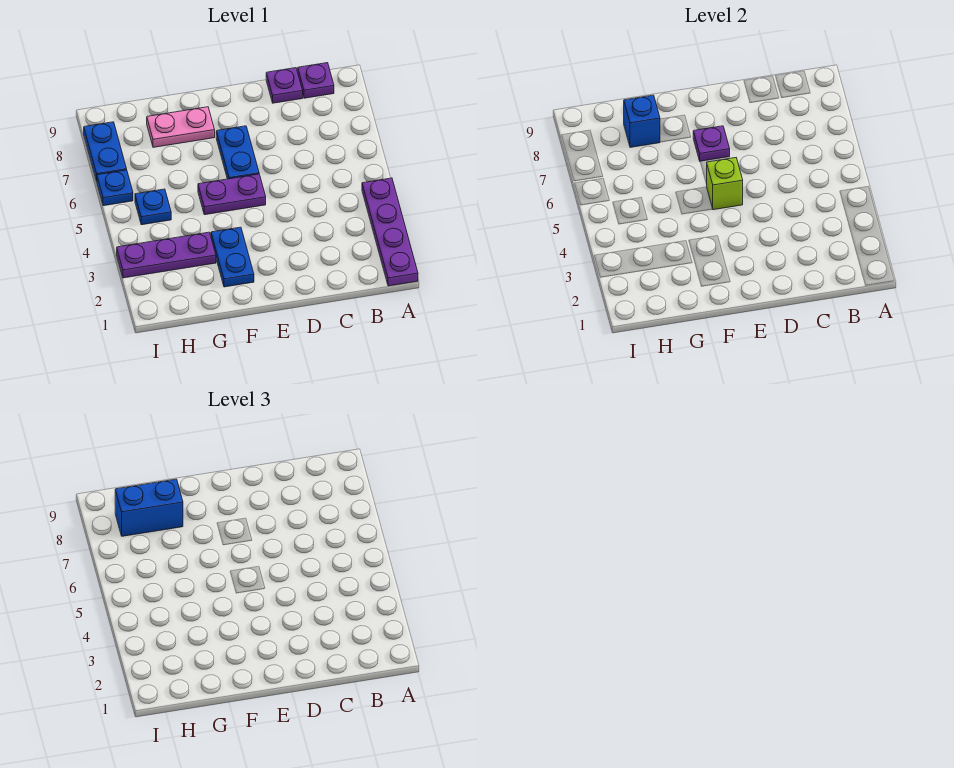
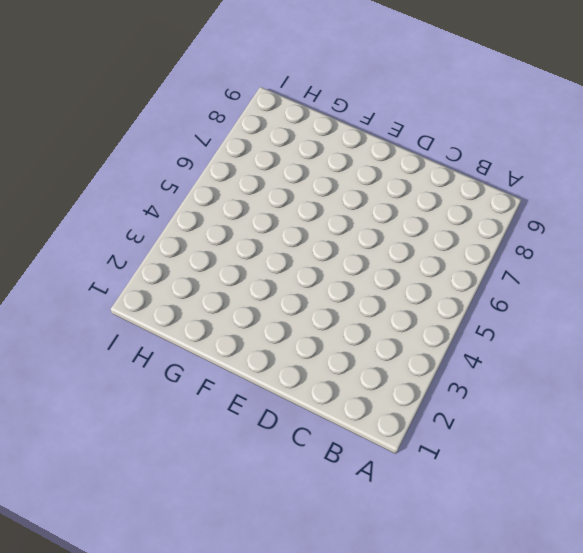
none -> purple 1x4 plate [362,178,418,286]
none -> purple 1x1 plate [298,63,334,98]
none -> purple 1x1 plate [266,68,303,103]

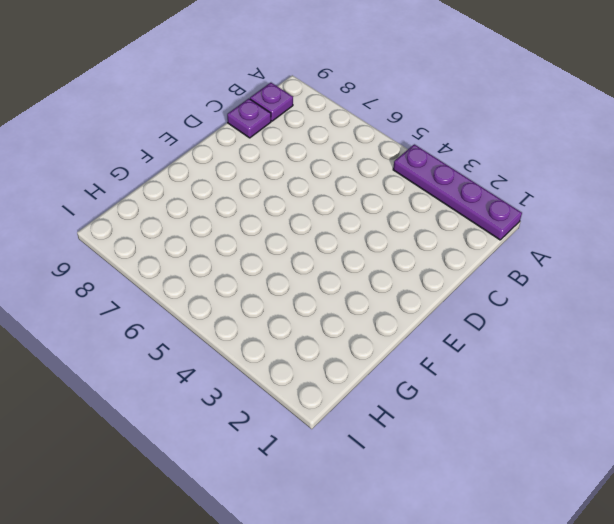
none -> purple 1x2 plate [198,174,266,215]
none -> blue 1x2 plate [216,126,259,179]
none -> blue 1x2 plate [211,227,254,287]

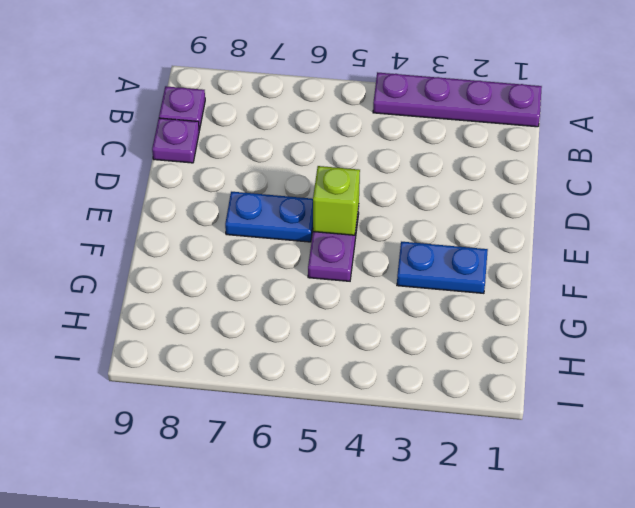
none -> pink 1x2 plate [147,107,215,147]
none -> purple 1x3 plate [117,232,216,278]
none -> blue 1x1 plate [135,189,171,225]

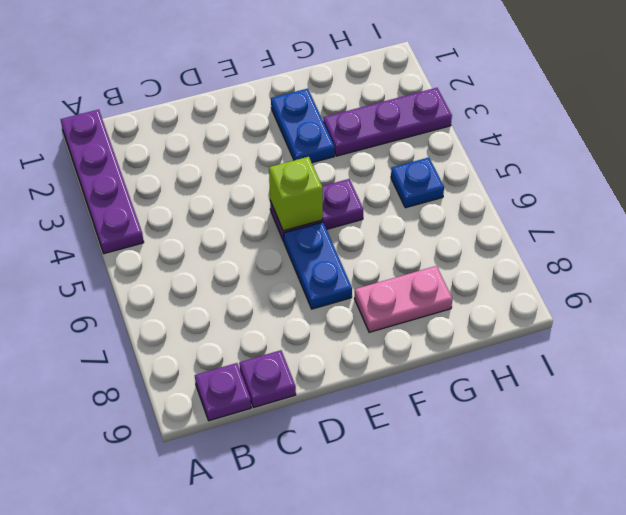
none -> blue 1x1 plate [97,170,133,206]
none -> blue 1x2 plate [84,122,127,181]
none -> purple 1x1 plate [693,126,730,161]

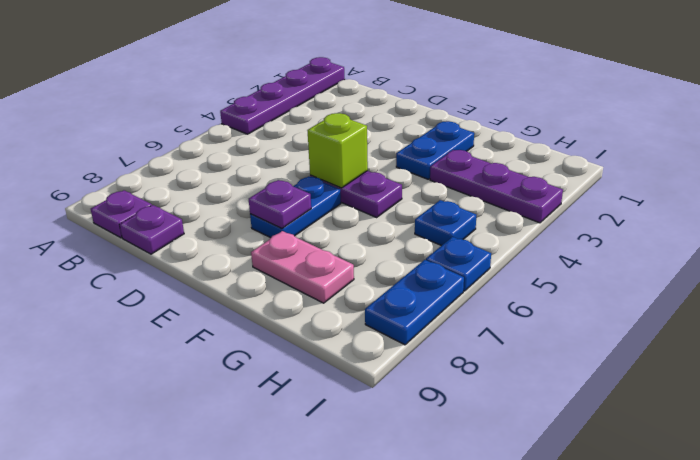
none -> blue 1x1 brick [624,95,660,147]
none -> blue 1x2 brick [115,479,183,536]

